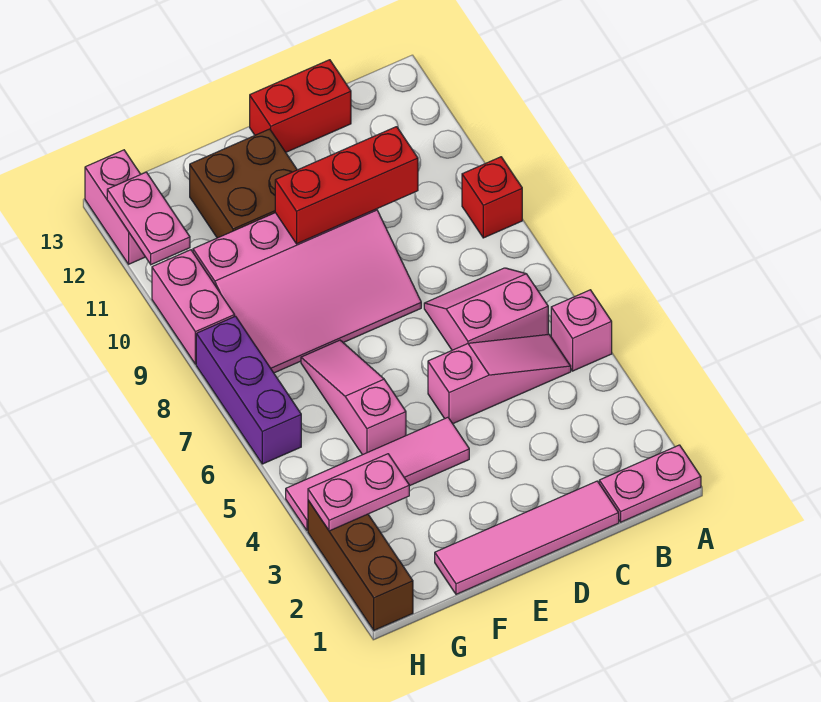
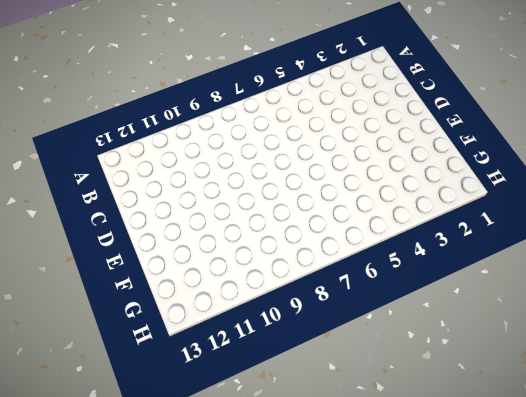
none -> pink 1x2 plate [599,445,701,522]
none -> pink 1x1 brick [551,290,612,371]
none -> red 1x1 brick [462,157,522,238]

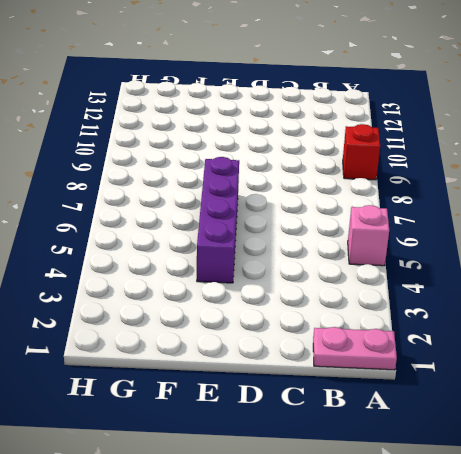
purple 1x4 brick [197,157,239,283] -> pink 1x4 tile [286,417,469,531]
none -> pink 1x3 slope [428,334,571,424]
none -> pink 2x2 slope [424,268,548,350]
none -> pink 1x4 tile [435,481,619,594]

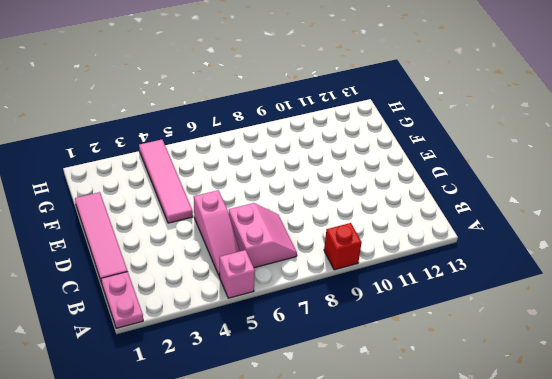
none -> red 1x2 brick [250,60,351,152]
none -> pink 3x4 slope [193,209,421,373]
none -> brown 2x2 brick [190,129,297,238]

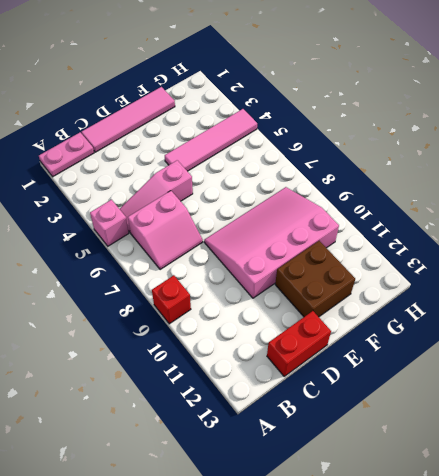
none -> pink 1x3 slope [301,340,406,455]
none -> brown 1x3 brick [308,500,413,630]
none -> purple 1x3 brick [196,316,301,464]

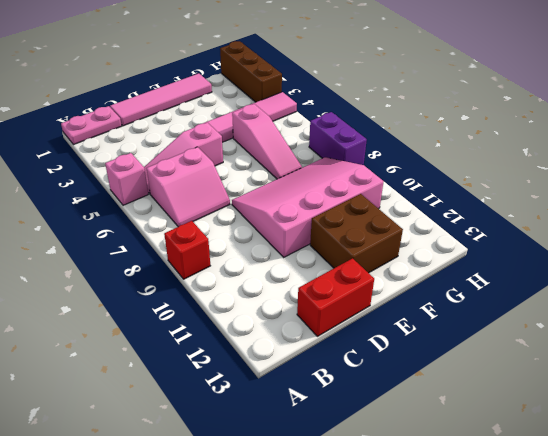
purple 1x2 brick [309,112,367,165] -> purple 1x3 brick [196,316,301,464]
none -> pink 1x2 brick [152,250,235,364]
none -> pink 1x2 brick [85,150,145,264]
none -> red 1x3 brick [275,127,418,244]

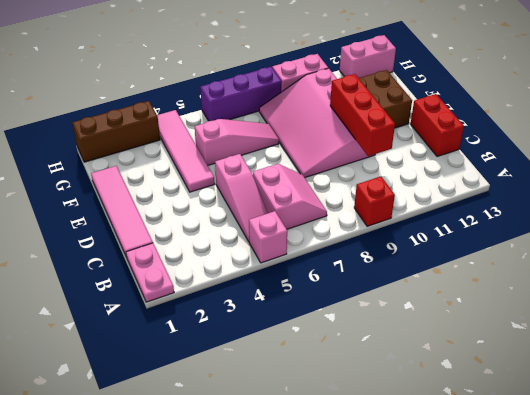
none -> pink 1x2 plate [308,454,409,531]
none -> pink 1x2 plate [107,172,190,265]

